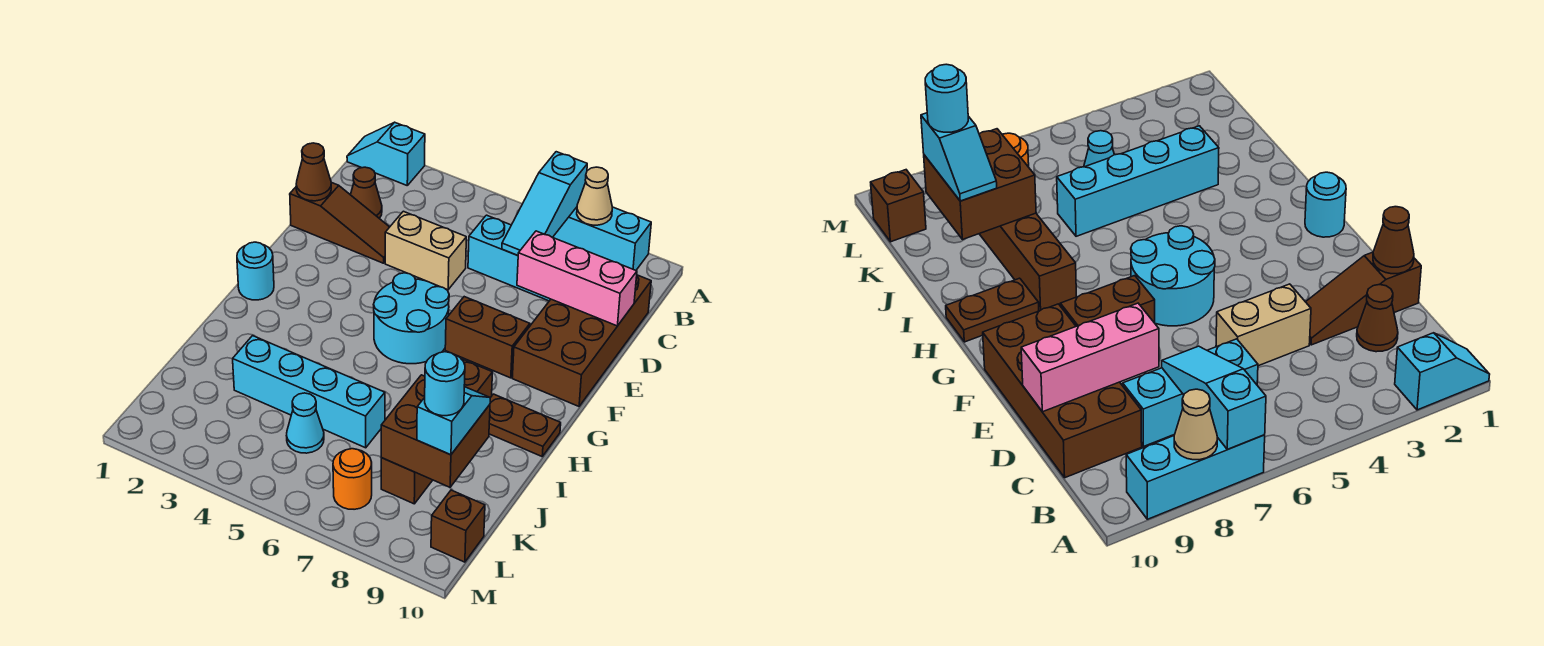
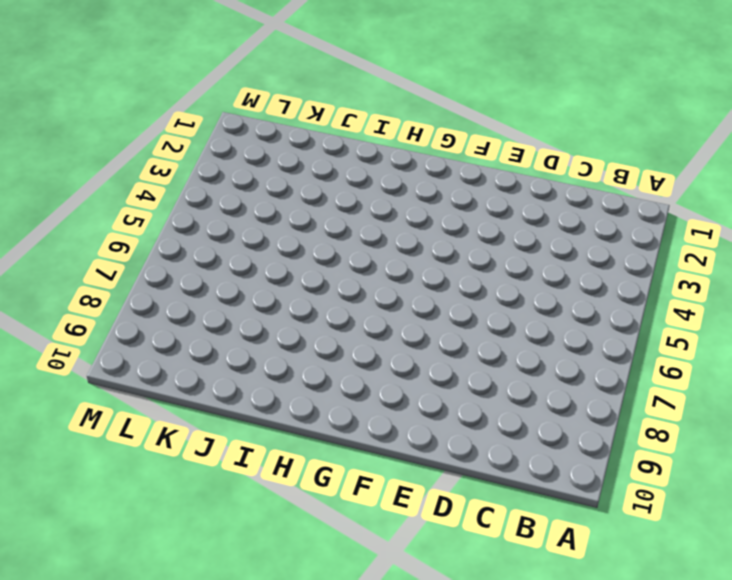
none -> cyan 1x2 slope [347,122,425,185]
none -> cyan 1x3 brick [553,207,651,270]
none -> brown 1x1 cone [351,167,382,218]

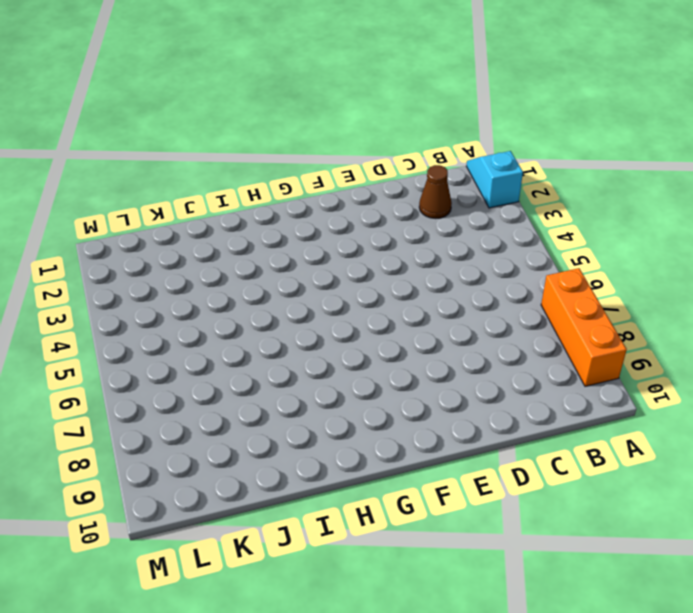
orange 1x3 brick [541,268,627,386] -> cyan 1x3 brick [553,207,651,270]
none -> cyan 1x3 brick [468,215,551,301]
none -> brown 2x4 brick [512,275,651,406]
none -> brown 1x3 slope [290,182,389,263]

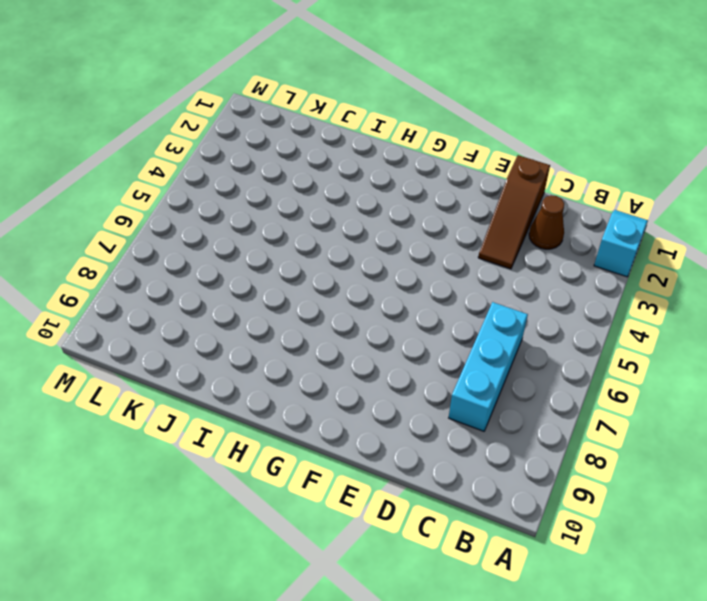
none -> cyan 1x3 brick [553,207,651,270]
none -> brown 2x4 brick [512,275,651,406]
none -> tan 1x2 brick [385,211,466,290]

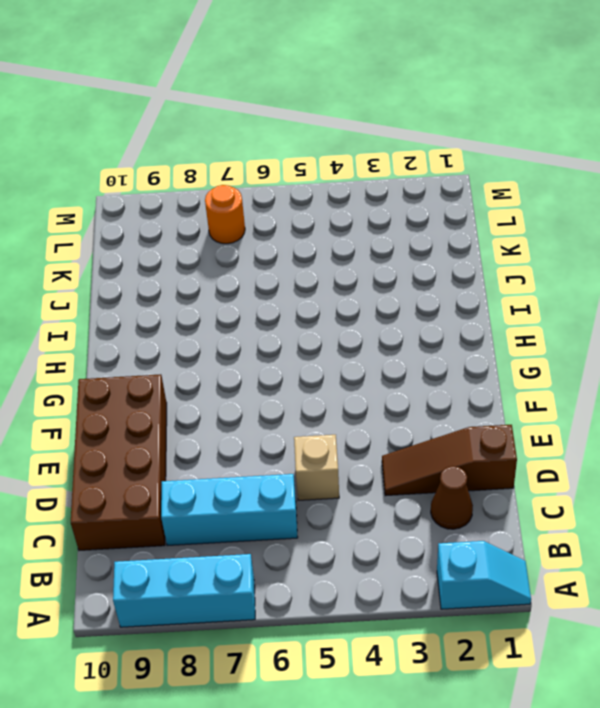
tan 1x1 brick [294,435,339,500] -> tan 1x2 brick [385,211,466,290]
none -> cyan 2x2 round brick [374,273,449,364]
none -> brown 1x2 brick [445,297,530,378]
none -> cyan 1x1 round brick [237,242,274,300]

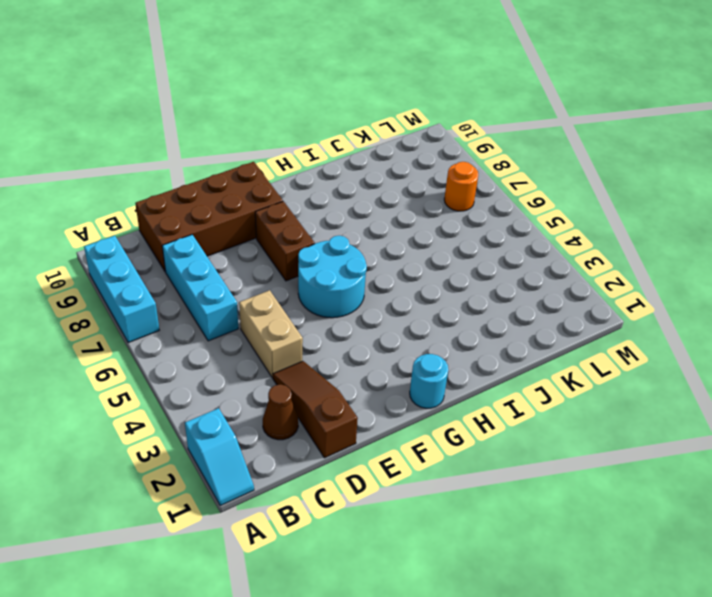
none -> brown 1x4 brick [381,359,492,504]
none -> brown 1x2 plate [489,394,561,456]
none -> cyan 1x4 brick [233,336,385,448]

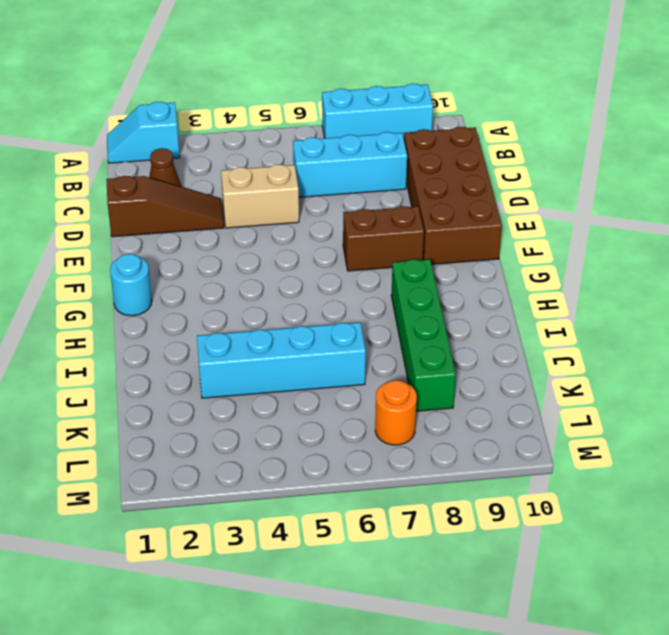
green 1x4 brick [391,259,456,411] -> brown 1x4 brick [381,359,492,504]
none -> cyan 2x2 round brick [374,273,449,364]
none -> brown 1x2 plate [489,394,561,456]
none -> cyan 1x1 cone [287,393,324,453]

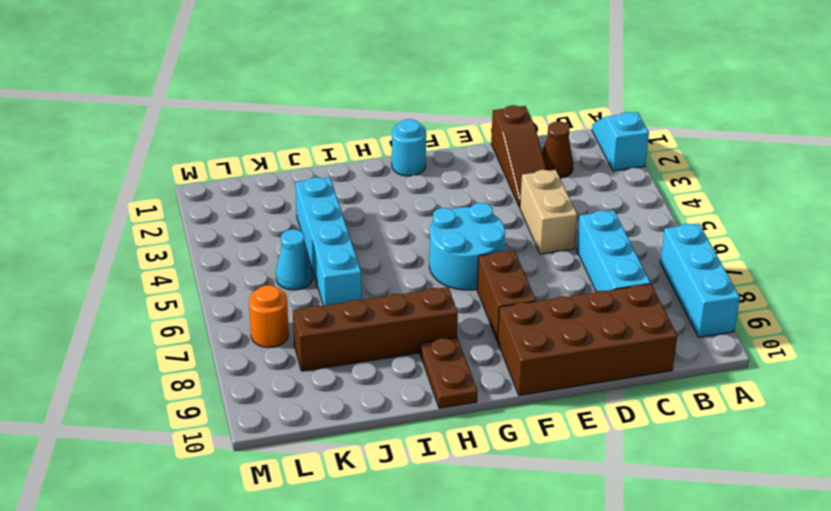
none -> brown 1x1 brick [431,490,485,562]
none -> cyan 1x3 slope [502,152,587,255]
none -> tan 1x1 cone [577,167,612,225]

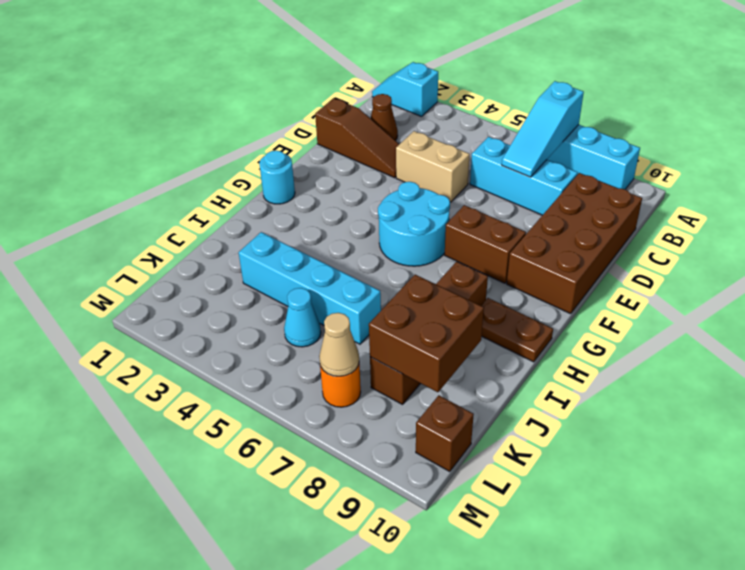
tan 1x1 cone [319,313,359,376] -> tan 1x1 cone moved to [577,167,612,225]
none -> brown 1x1 cone [296,143,331,201]
none -> pink 1x3 brick [517,231,637,326]
none -> cyan 1x2 slope [417,387,490,455]

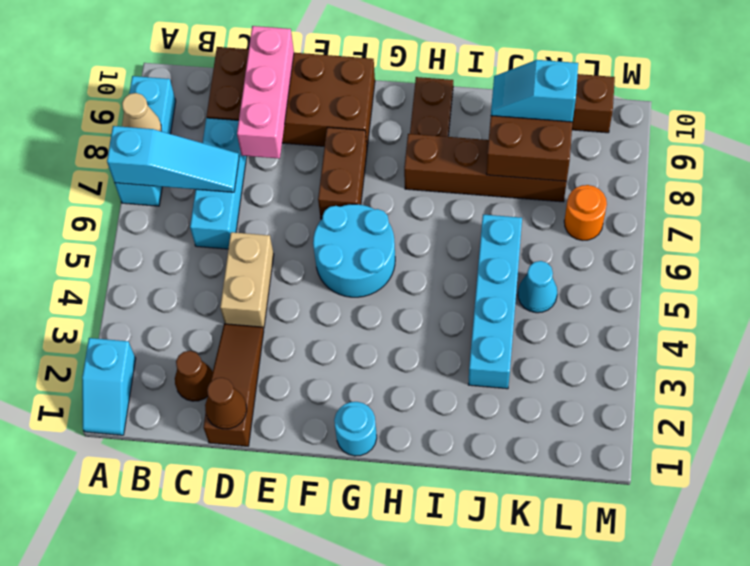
none -> cyan 1x1 round brick [425,352,465,416]

